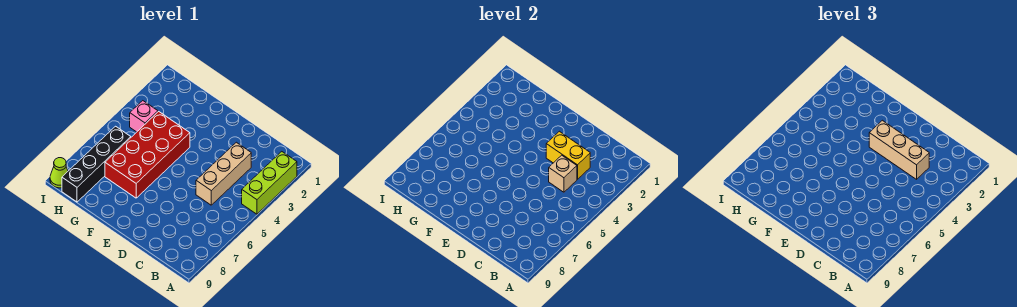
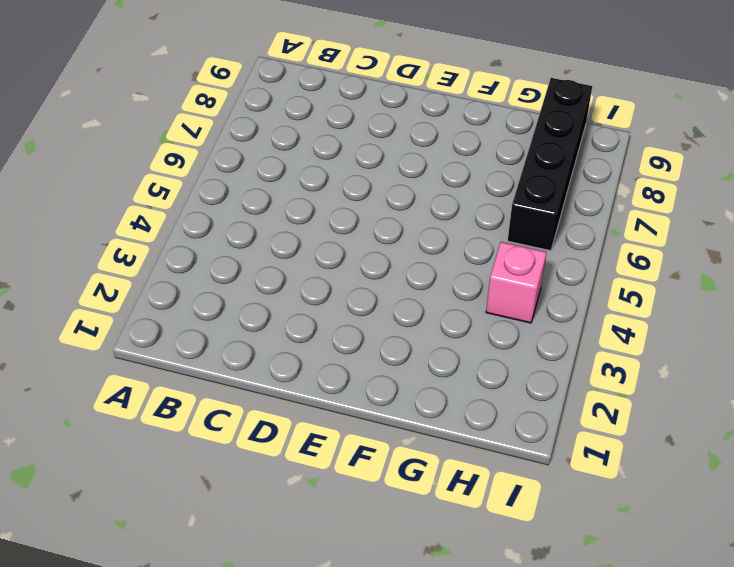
none -> lime 1x3 brick [242,152,297,214]
none -> tan 1x3 brick [196,142,251,205]

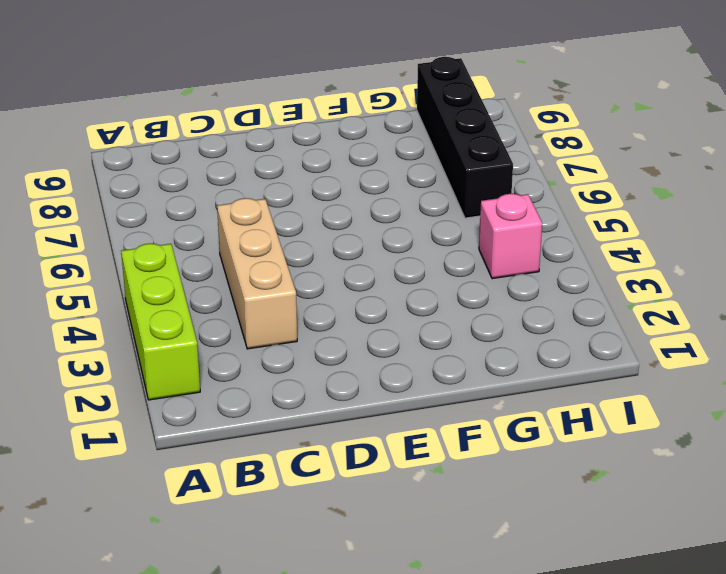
none -> red 2x4 brick [105,112,190,198]
none -> lime 1x1 cone [50,158,68,188]

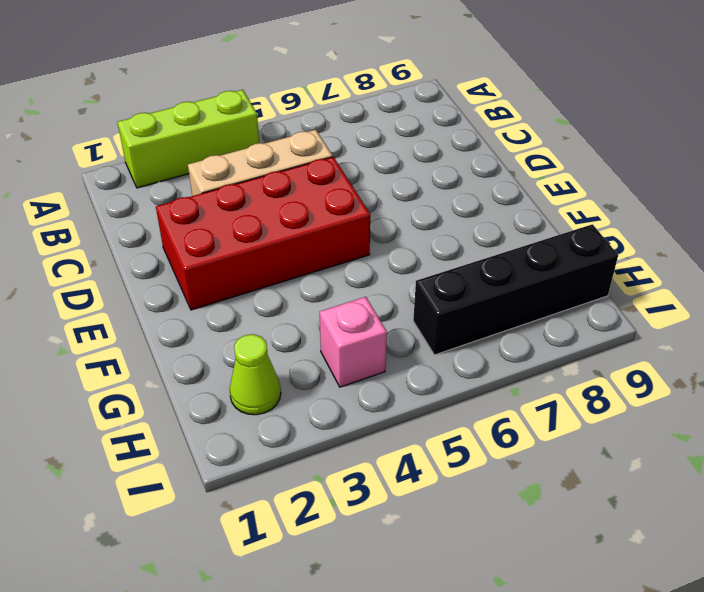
red 2x4 brick [156,157,370,310] -> red 2x4 brick moved to [105,112,190,198]
lime 1x1 cone [230,334,281,415] -> lime 1x1 cone moved to [50,158,68,188]
none -> yellow 1x2 brick [546,131,590,179]
none -> tan 1x1 brick [549,155,577,192]

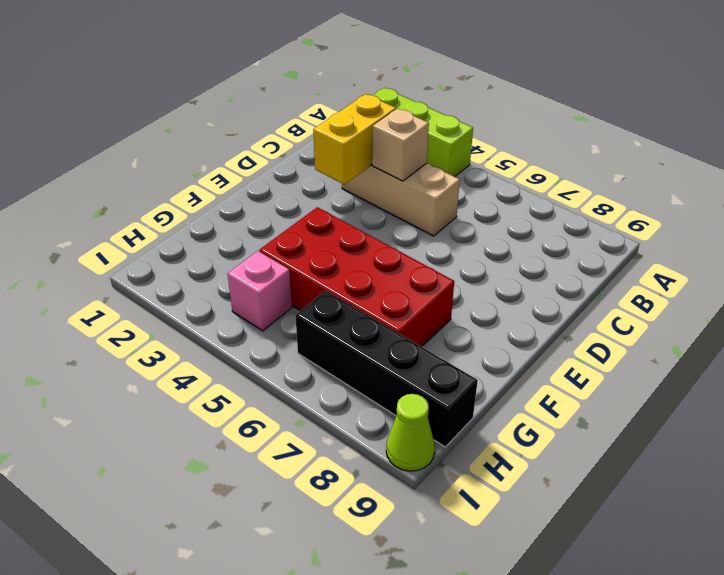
none -> tan 1x3 brick [869,120,929,179]

